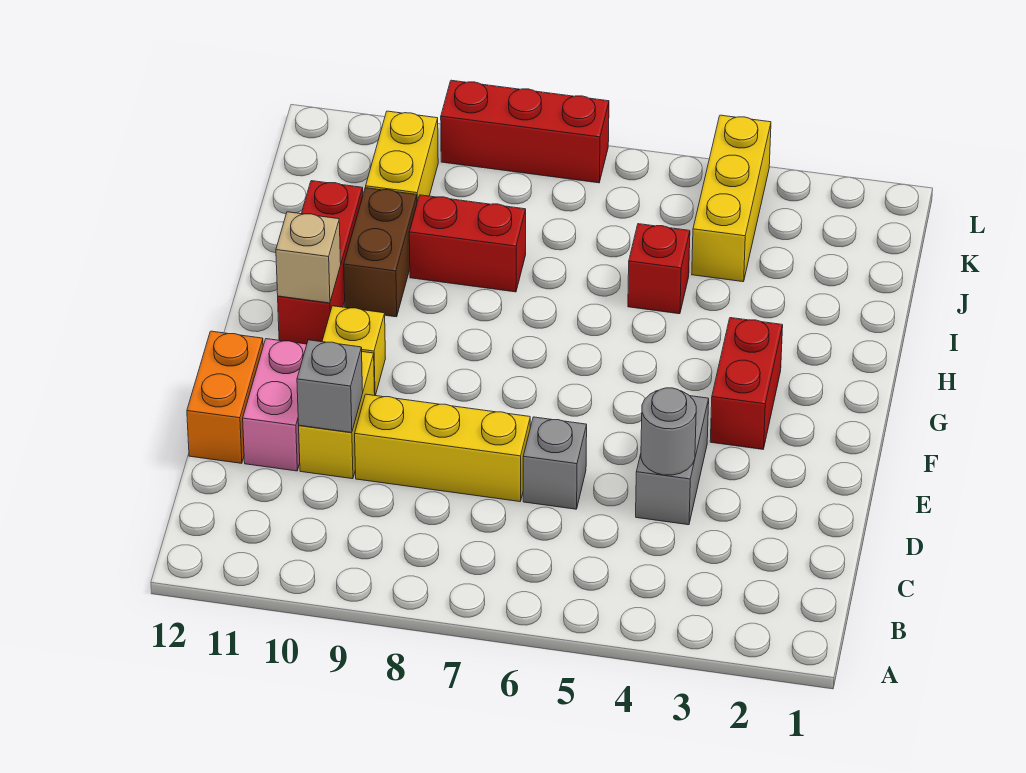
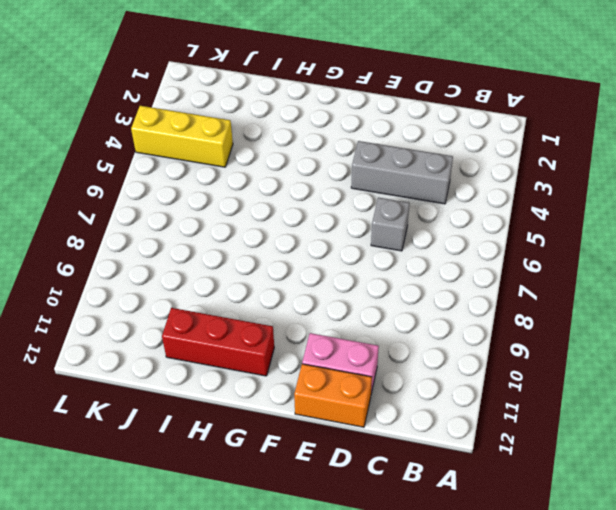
grey 1x3 brick [351,141,453,204] -> grey 1x2 brick [636,396,709,525]
none -> yellow 1x3 brick [355,394,530,502]
none -> yellow 1x2 brick [299,352,375,479]
none -> red 1x2 brick [710,318,783,449]

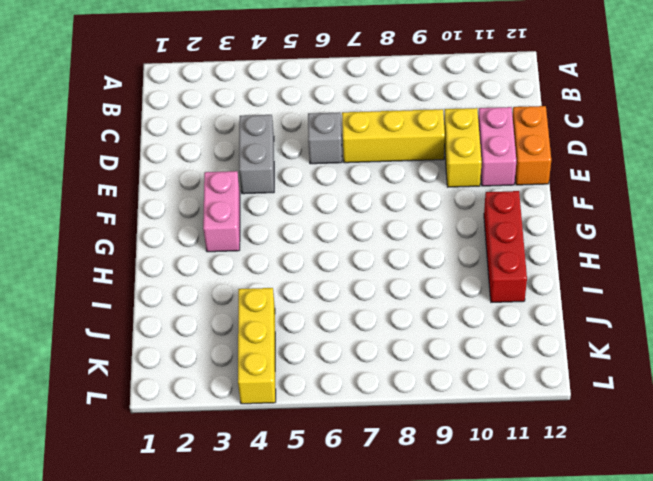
pink 1x2 brick [203,171,240,252] -> red 1x2 brick [710,318,783,449]
none -> yellow 1x1 brick [322,306,386,396]
none -> brown 1x2 brick [344,188,417,317]
none -> red 1x1 brick [628,224,690,314]

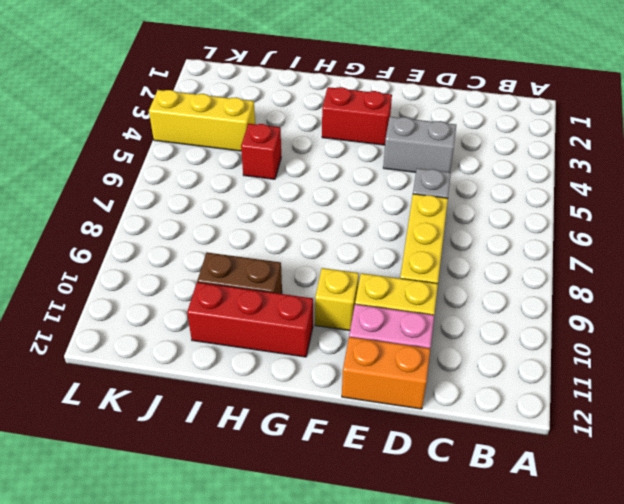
none -> red 1x2 brick [409,195,526,292]
none -> yellow 1x2 brick [366,111,438,202]
none -> red 1x3 brick [441,80,609,183]

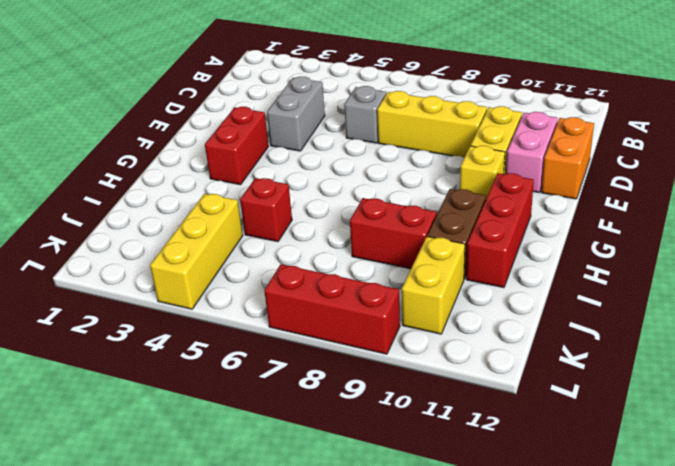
none -> grey 1x1 round brick [641,388,696,475]
none -> grey 1x1 brick [297,340,363,433]
none -> tan 1x1 brick [276,212,341,303]

